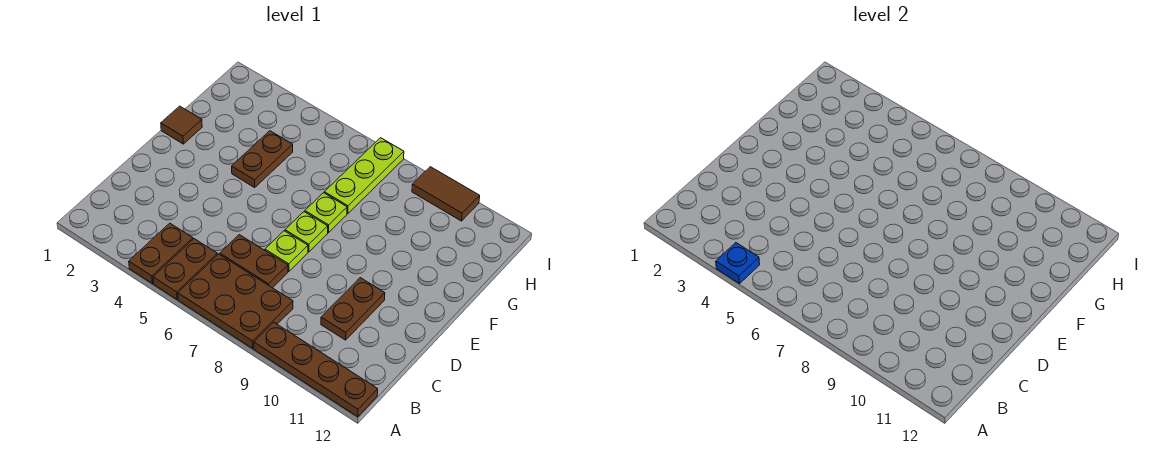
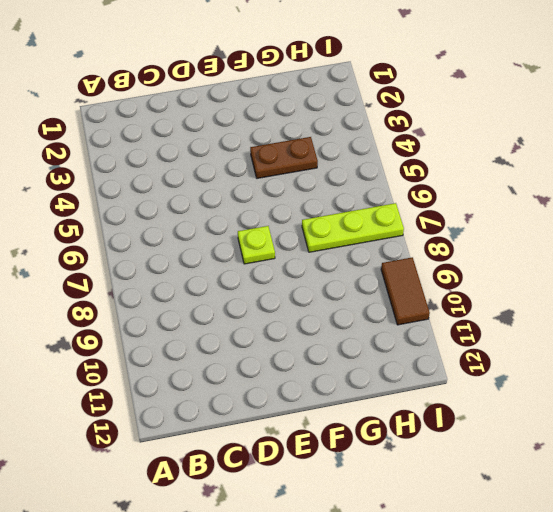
none -> brown 1x2 plate [129,223,193,284]
none -> brown 1x2 plate [153,239,218,299]
none -> brown 2x3 plate [178,254,293,348]

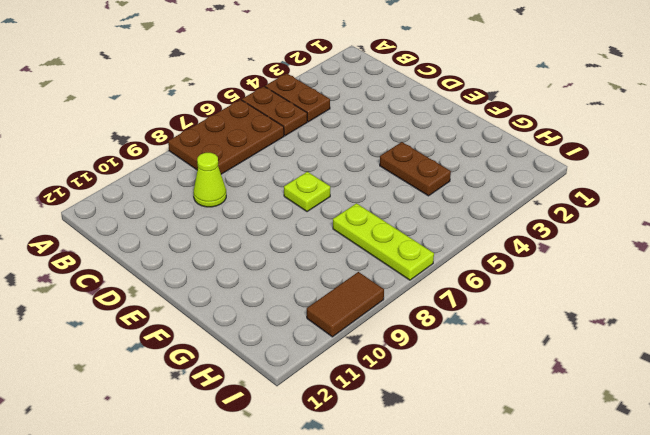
lime 1x1 cone [193,153,226,207] -> none
none -> brown 1x4 plate [254,322,378,417]
none -> brown 1x2 plate [220,235,288,288]
none -> brown 1x2 plate [321,278,385,340]

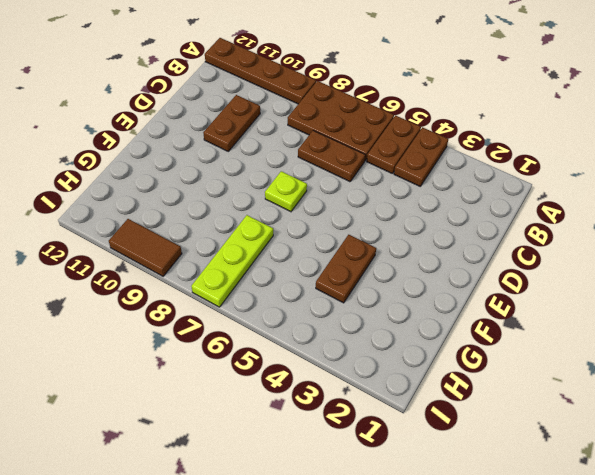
none -> lime 1x1 plate [265,231,308,271]
none -> brown 1x1 tile [161,106,202,144]
none -> lime 1x1 plate [305,193,347,233]

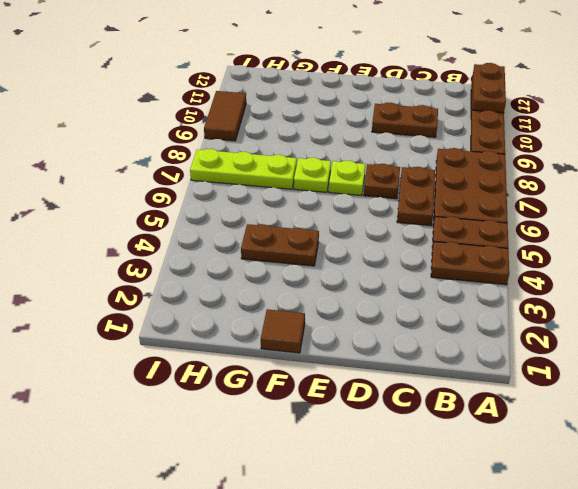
brown 1x2 plate [473,63,506,113] -> none
brown 1x1 plate [364,164,400,199] -> lime 1x1 plate [265,231,308,271]
none -> blue 1x1 plate [716,243,760,284]

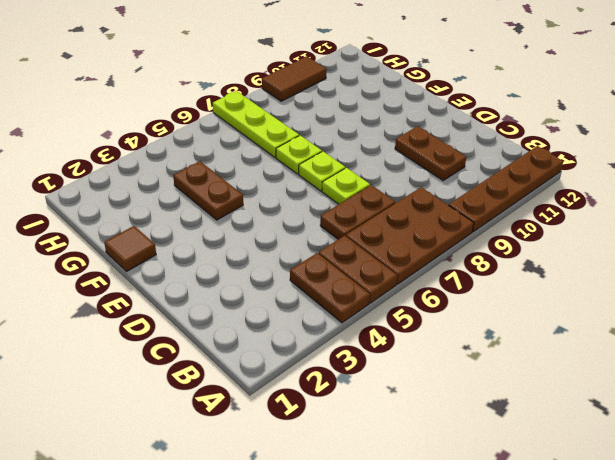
none -> blue 1x1 plate [716,243,760,284]

